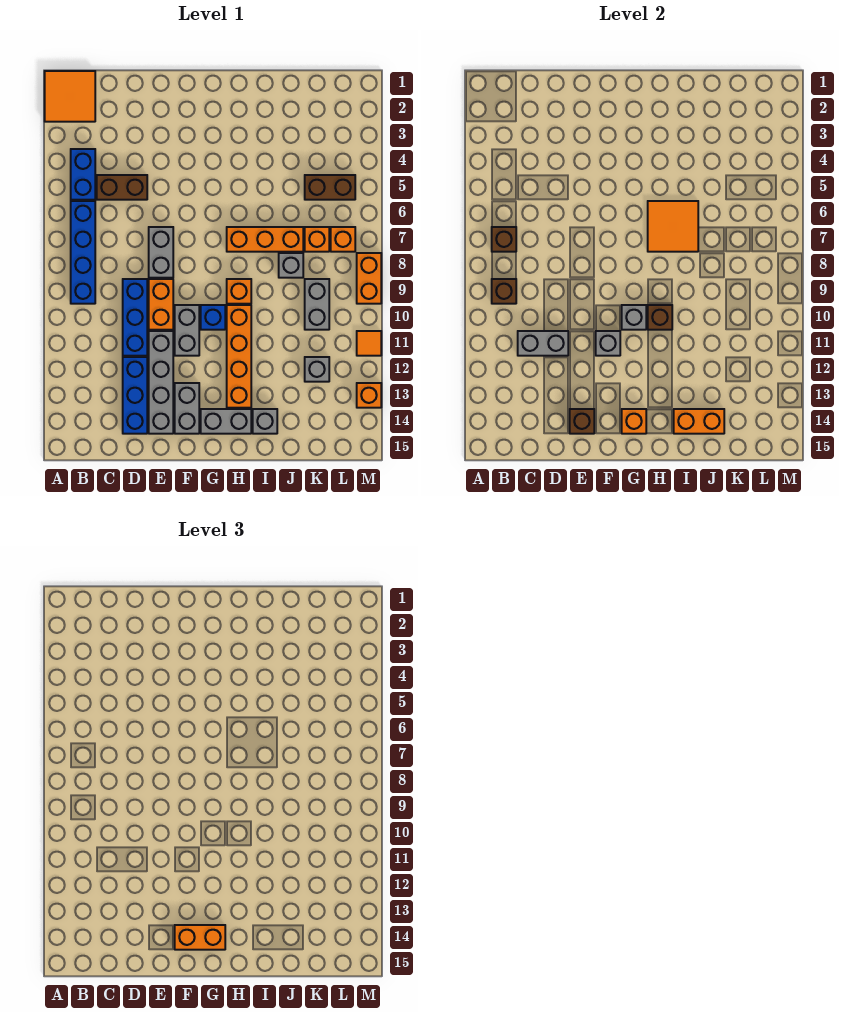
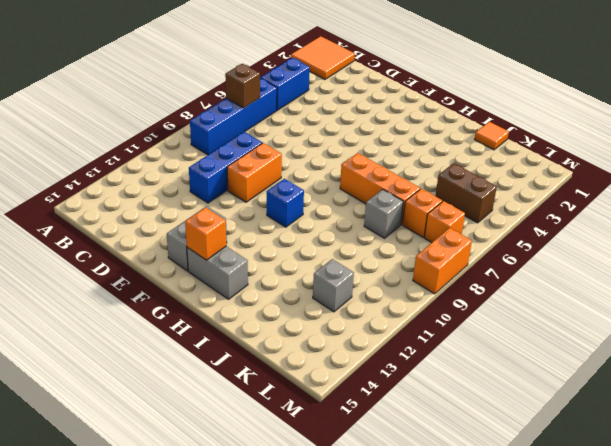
orange 1x1 tile [474,122,509,150] -> orange 1x1 tile moved to [357,331,381,356]
none -> brown 1x2 brick [97,175,147,200]
none -> blue 1x3 brick [123,357,147,434]
none -> grey 1x2 brick [149,227,173,278]
none -> grey 1x4 brick [149,331,173,434]

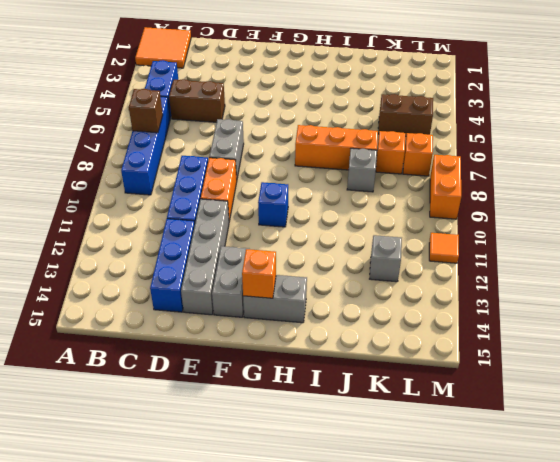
none -> grey 1x2 brick [175,305,199,356]
none -> orange 1x1 brick [227,279,251,304]
none -> orange 1x4 brick [227,305,251,408]
none -> grey 1x1 brick [253,409,277,434]

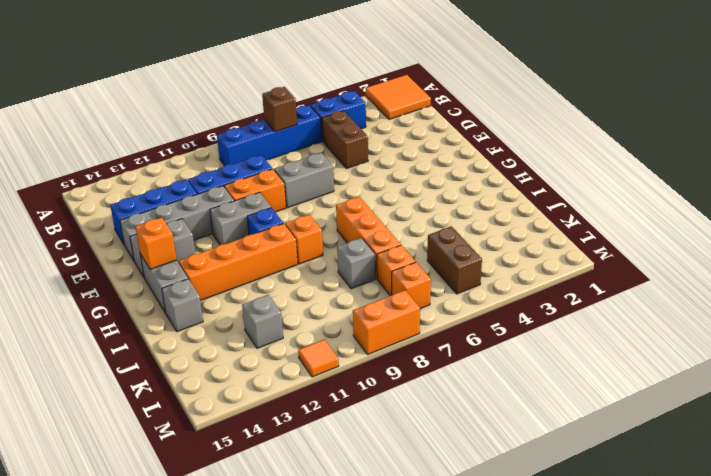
none -> grey 1x2 brick [305,279,329,330]
none -> orange 1x1 brick [357,383,381,408]
none -> brown 1x1 brick [492,279,516,304]
none -> grey 1x2 brick [518,331,568,356]

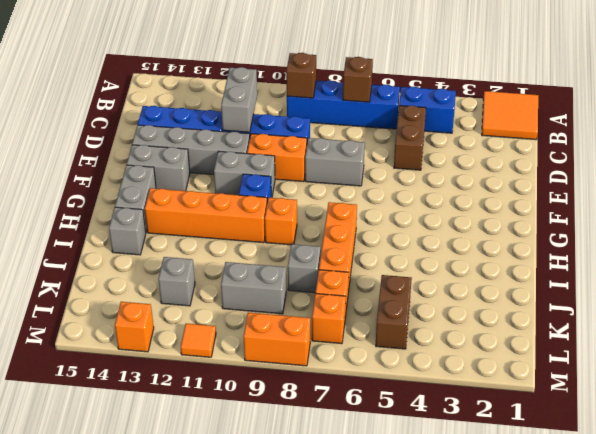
none -> brown 1x1 brick [570,409,594,434]
none -> grey 1x1 brick [596,331,620,356]
none -> grey 1x1 brick [622,305,646,330]
none -> orange 1x1 brick [622,409,646,434]

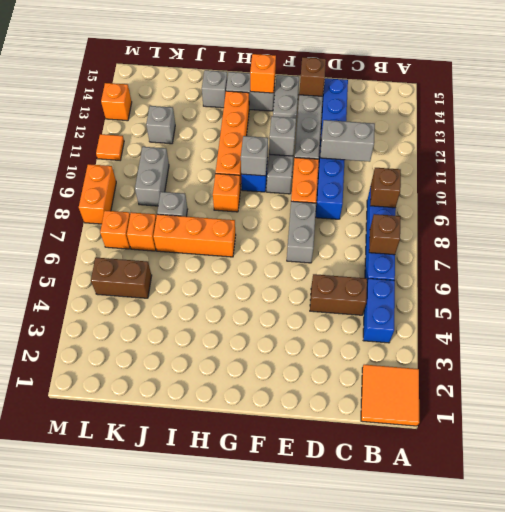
none -> orange 2x2 tile [648,201,698,252]
none -> brown 1x1 brick [648,305,672,330]
none -> orange 1x2 brick [674,409,724,434]
none -> orange 1x2 brick [175,925,225,950]

